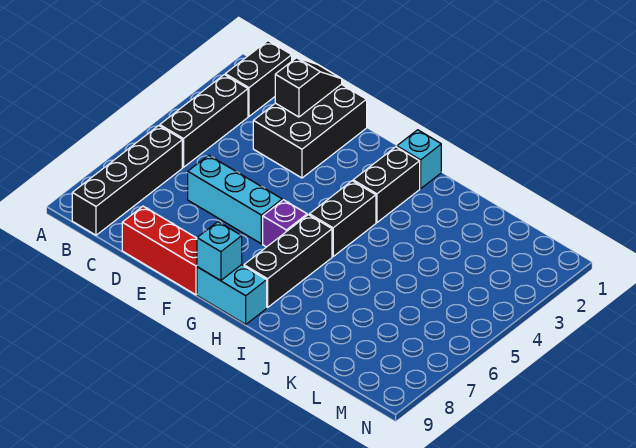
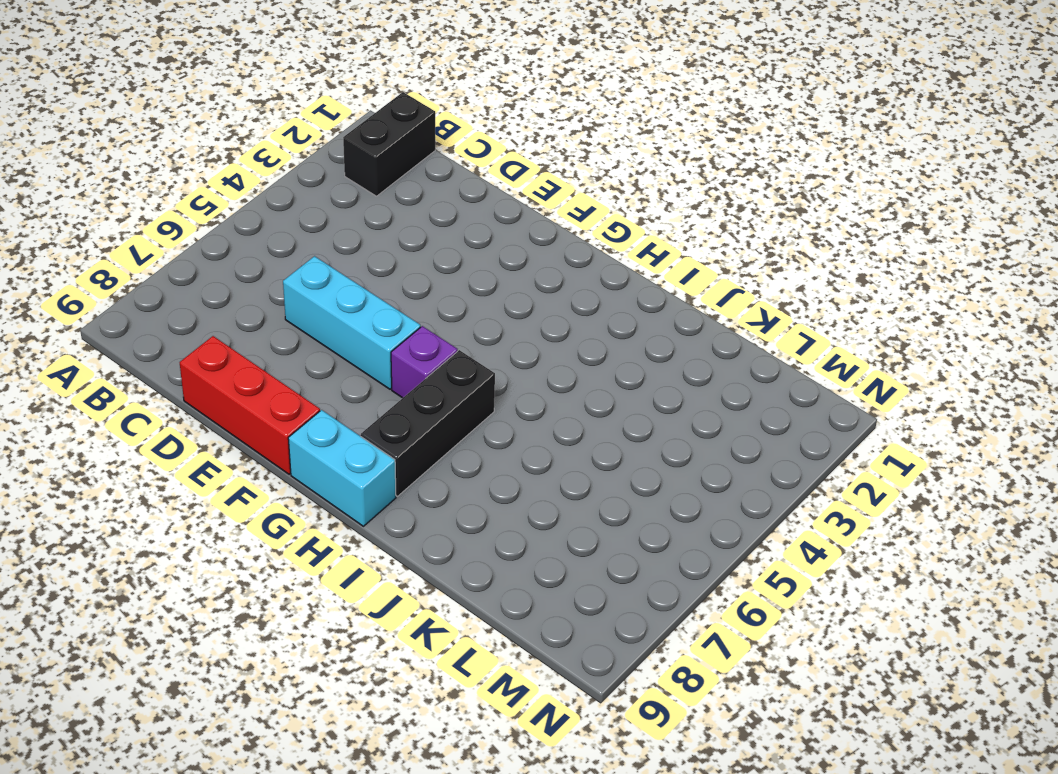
none -> black 1x3 brick [160,75,248,167]
none -> black 1x4 brick [72,126,182,235]
none -> black 2x3 brick [253,84,367,178]

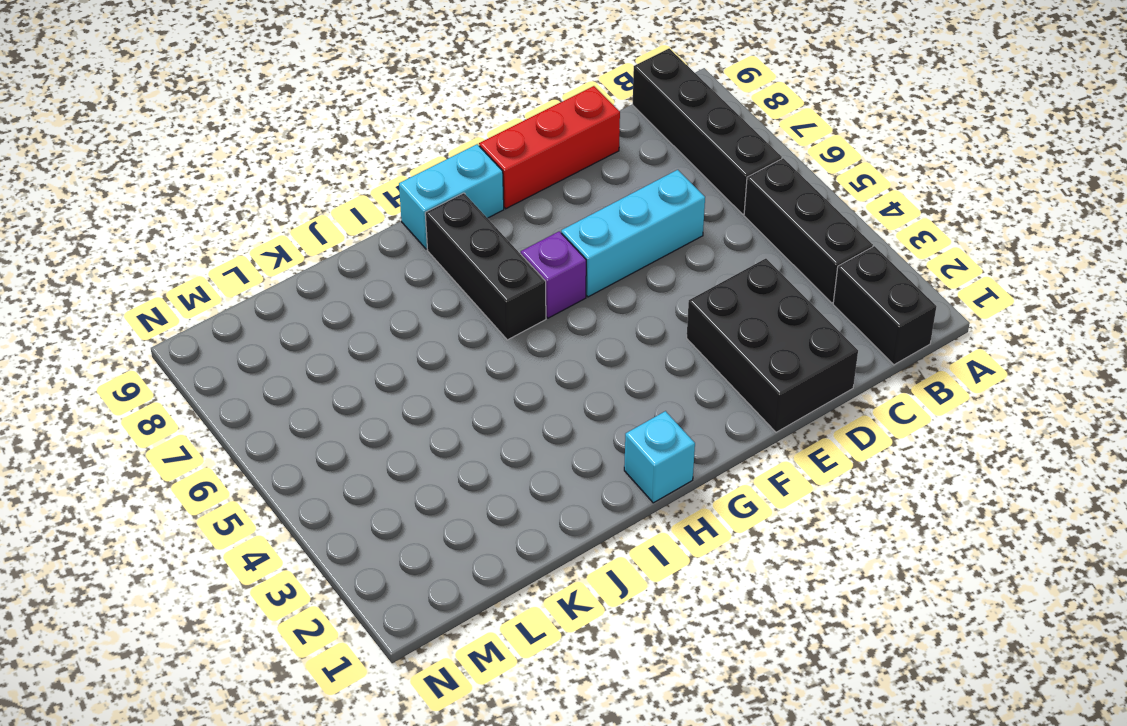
none -> black 1x2 brick [353,147,420,223]
none -> black 1x2 brick [309,181,376,256]
none -> black 1x2 slope [275,58,342,117]

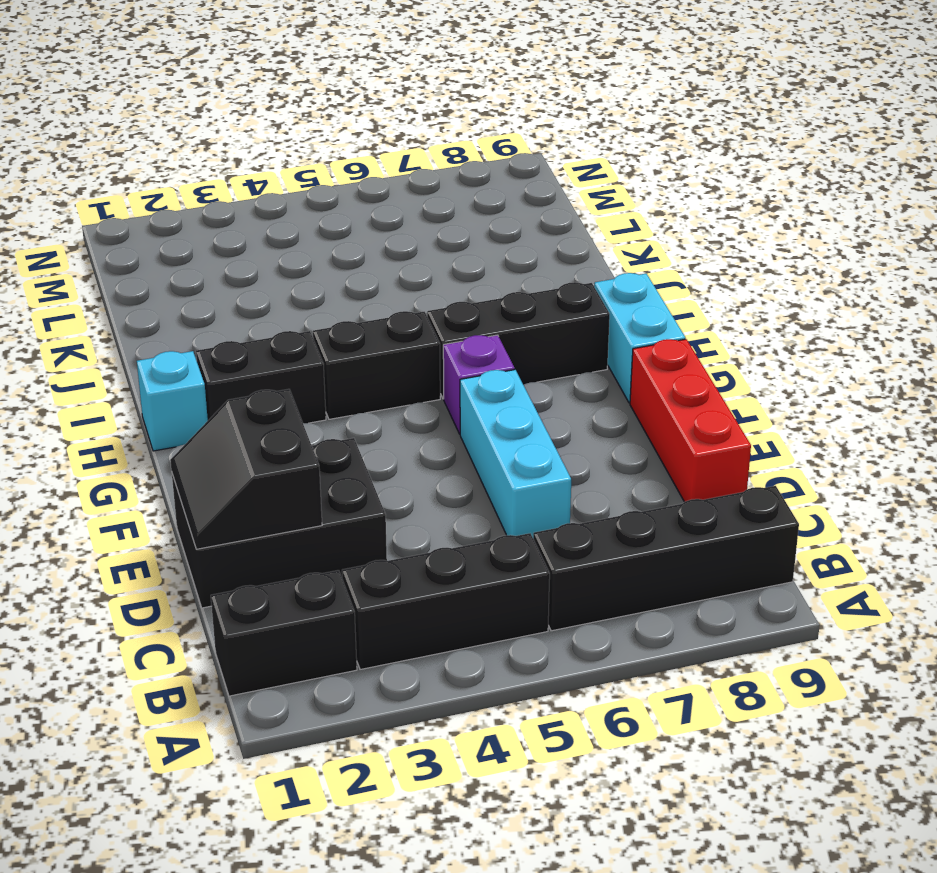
black 2x2 slope [170,389,322,549] -> black 1x2 slope [275,58,342,117]
none -> cyan 1x1 brick [197,222,242,281]

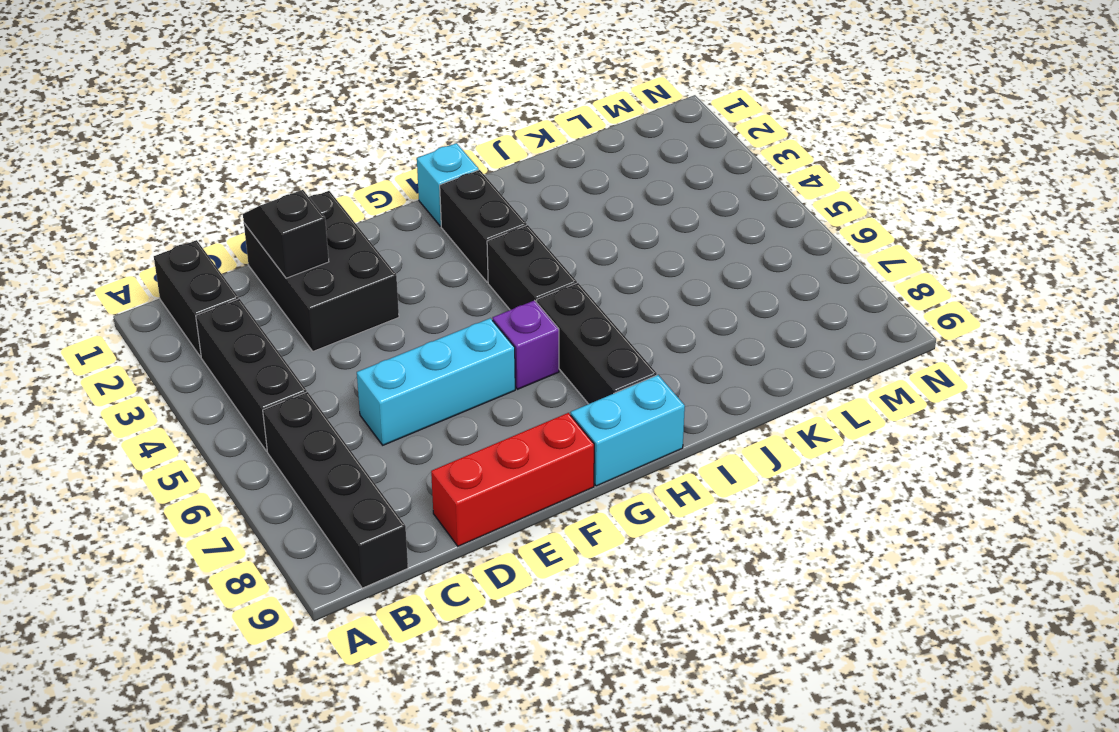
none -> cyan 1x1 brick [197,222,242,281]

